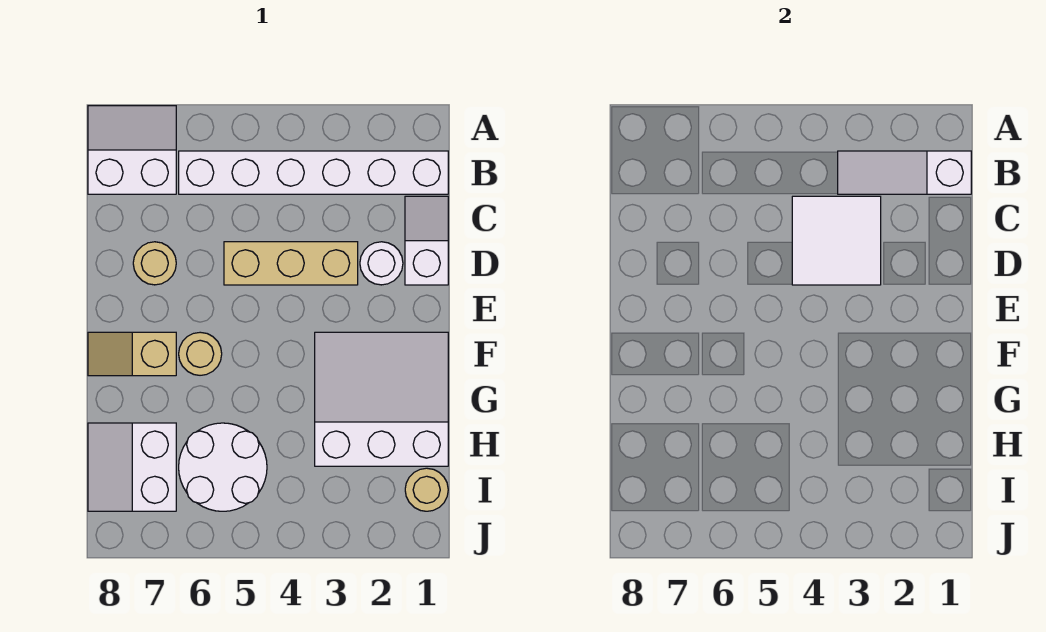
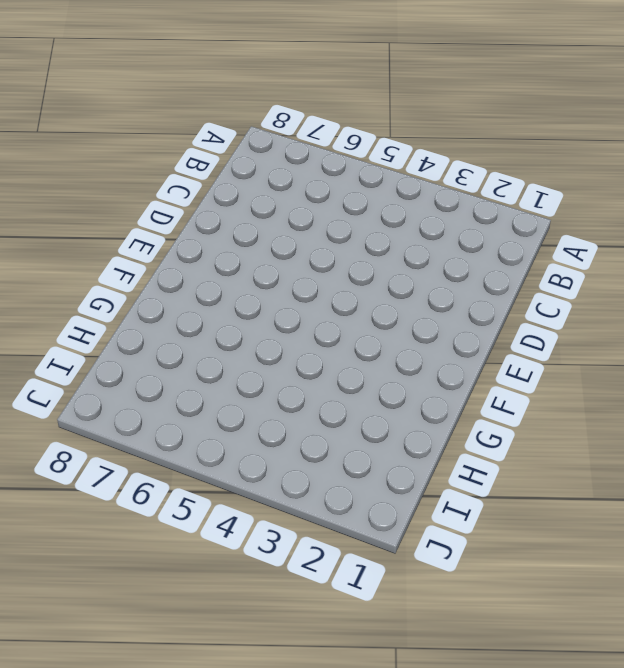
none -> white 2x2 slope [88,106,176,194]
none -> white 1x6 brick [179,151,448,194]
none -> white 1x2 slope [405,196,448,285]

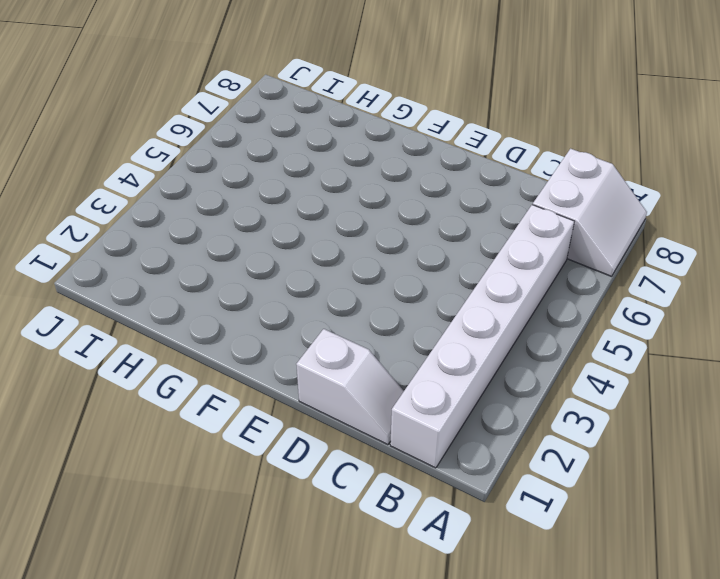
none -> white 1x1 round brick [360,242,403,285]
none -> tan 1x3 brick [224,242,358,285]
none -> tan 1x1 round brick [133,242,176,285]

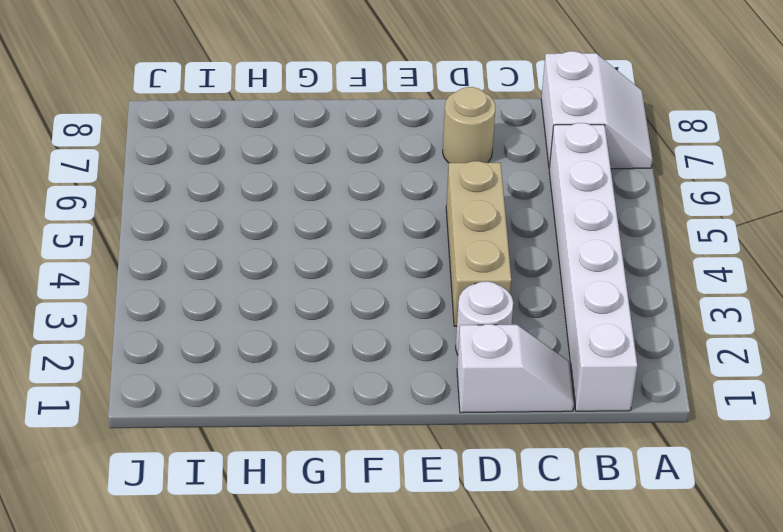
none -> white 3x3 slope [315,332,448,466]
none -> tan 1x1 round brick [179,332,222,375]
none -> tan 1x2 slope [88,332,176,376]

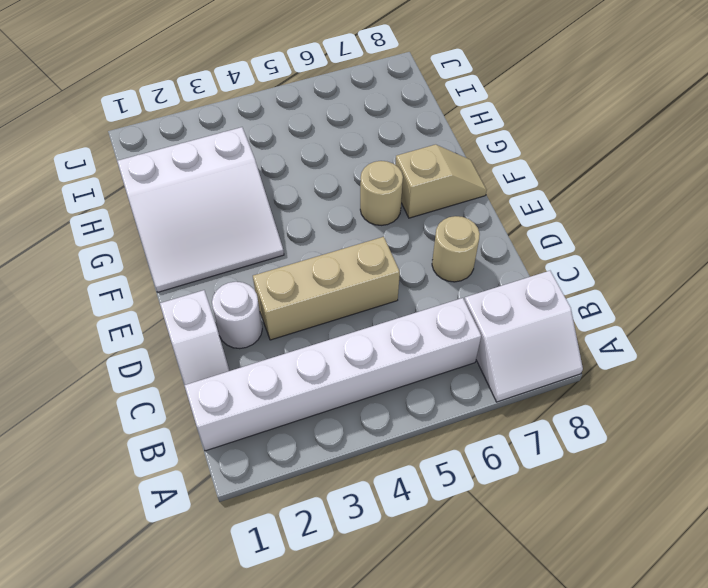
none -> white 2x2 round brick [179,423,267,511]
none -> white 2x2 slope [88,423,176,511]
none -> tan 1x1 round brick [405,468,448,511]

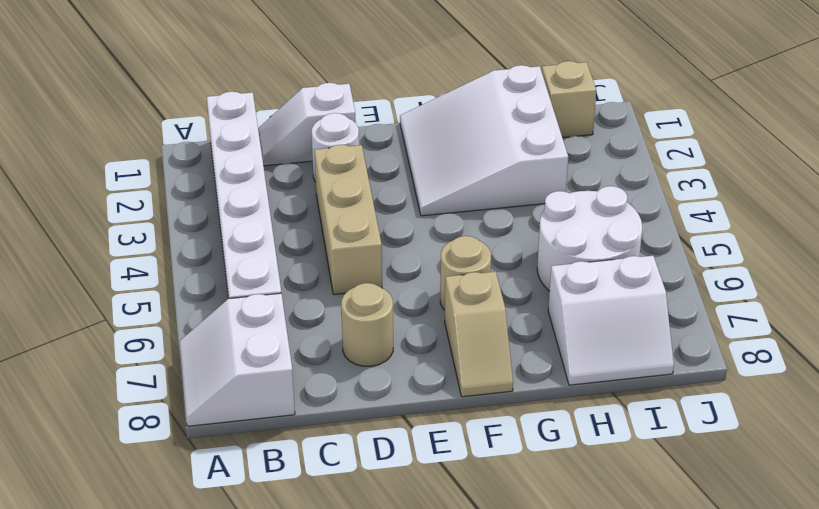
tan 1x1 brick [542,61,596,138] -> tan 1x1 round brick [405,468,448,511]
none -> white 1x3 slope [838,151,971,194]
none -> white 2x2 tile [792,196,881,285]

